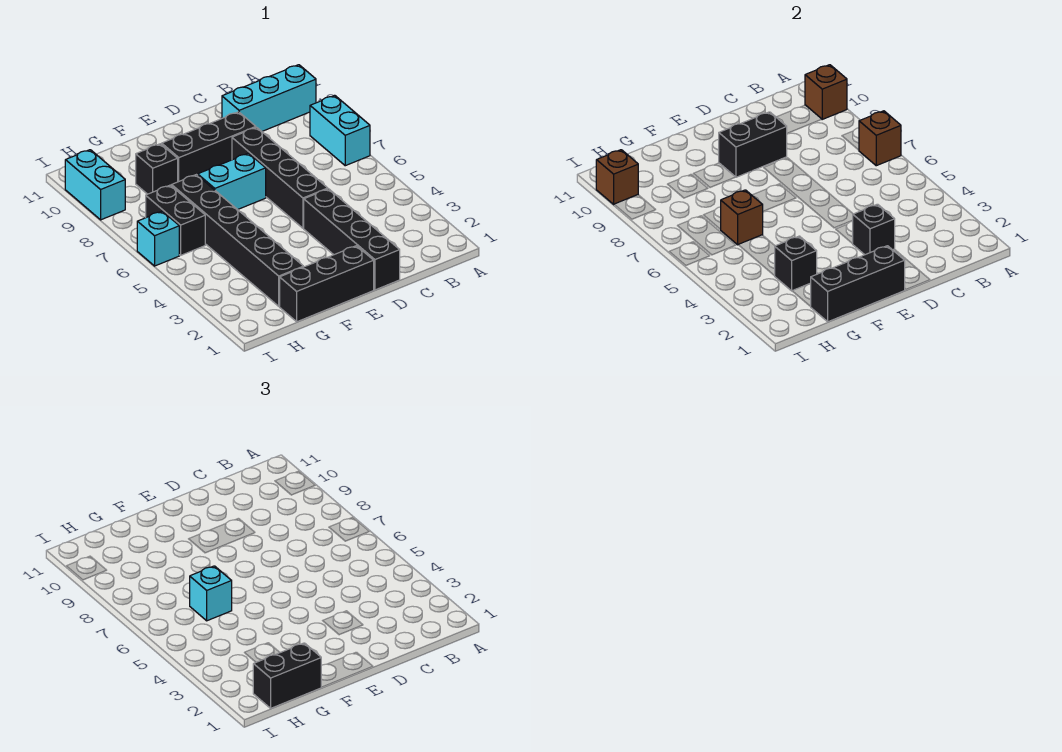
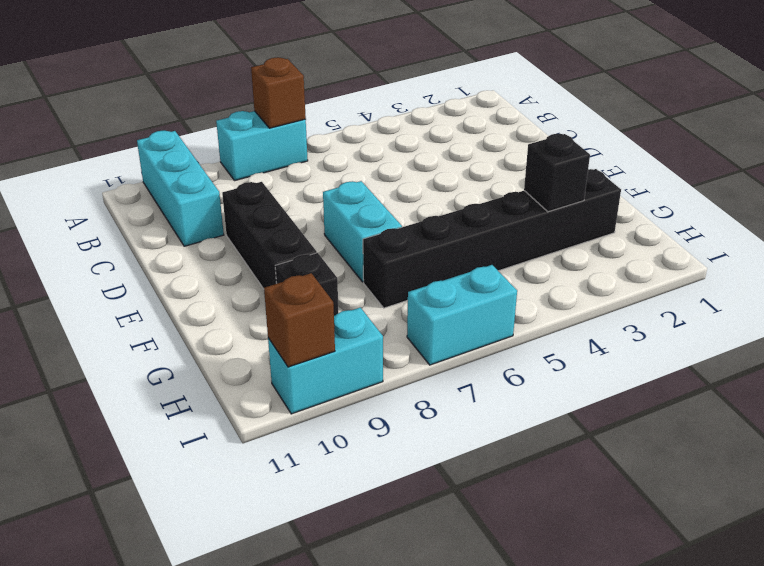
cyan 1x2 brick [407,265,517,365] -> cyan 1x1 brick [137,211,179,266]
none -> black 1x4 brick [304,189,400,290]
none -> black 1x4 brick [232,127,328,228]
none -> black 1x3 brick [280,246,374,322]

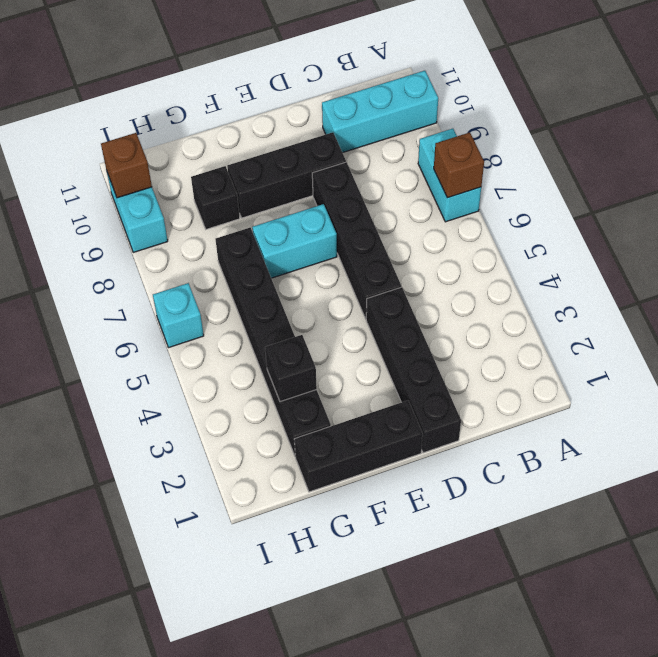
none -> black 1x2 brick [146,185,205,255]
none -> brown 1x1 brick [805,65,847,119]
none -> black 1x1 brick [852,204,895,255]

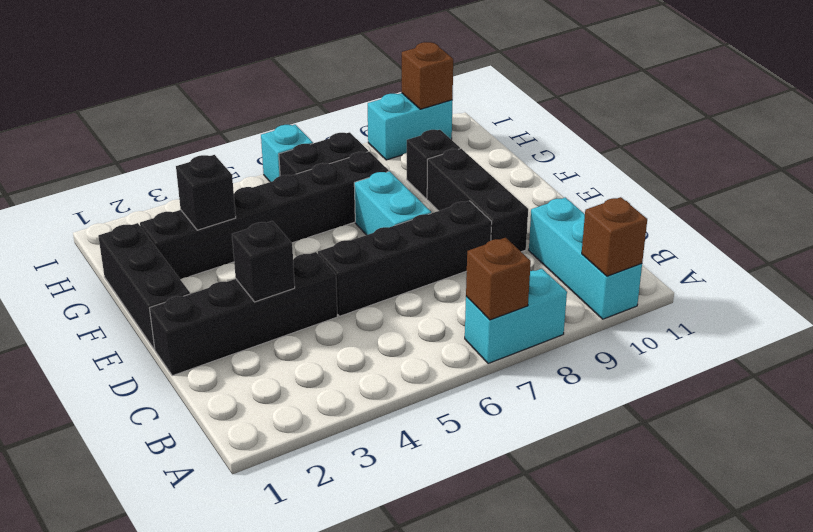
none -> black 1x2 brick [719,112,787,177]
none -> black 1x3 brick [811,246,905,322]
none -> brown 1x1 brick [720,190,763,245]

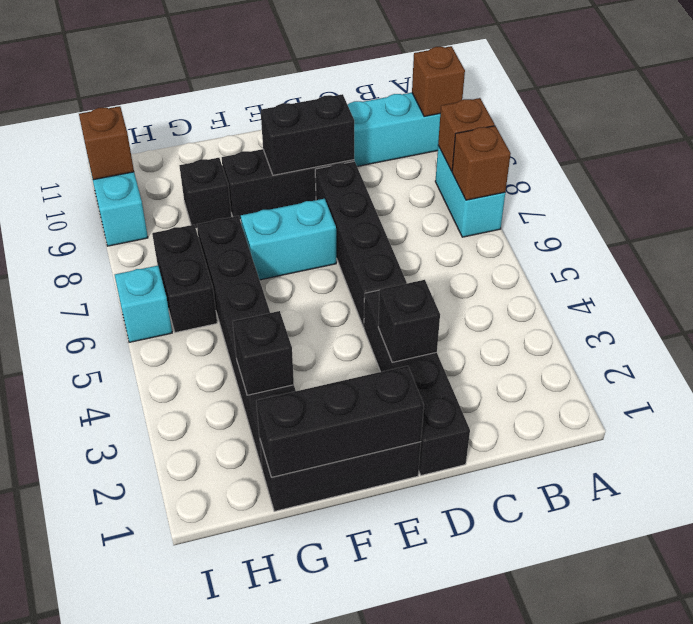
brown 1x1 brick [438,98,495,171] -> brown 1x1 brick moved to [720,190,763,245]
none -> black 1x2 brick [253,643,321,708]
none -> cyan 1x1 brick [190,566,232,621]

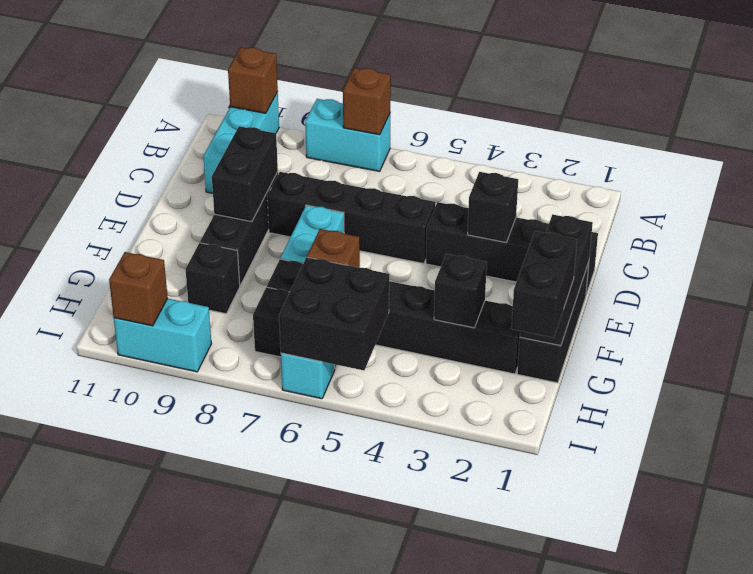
black 2x2 brick [279,257,389,370] -> none
none -> cyan 1x1 brick [190,566,232,621]

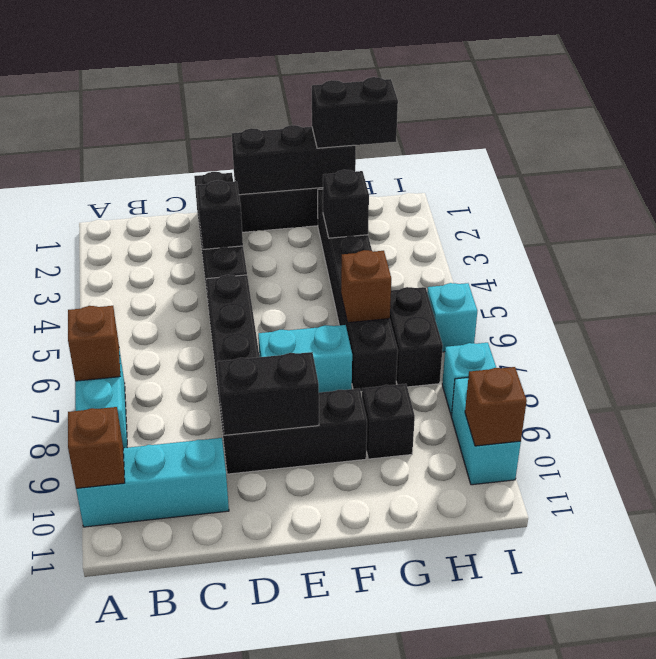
cyan 1x1 brick [442,343,496,416] -> cyan 1x1 brick moved to [190,566,232,621]

